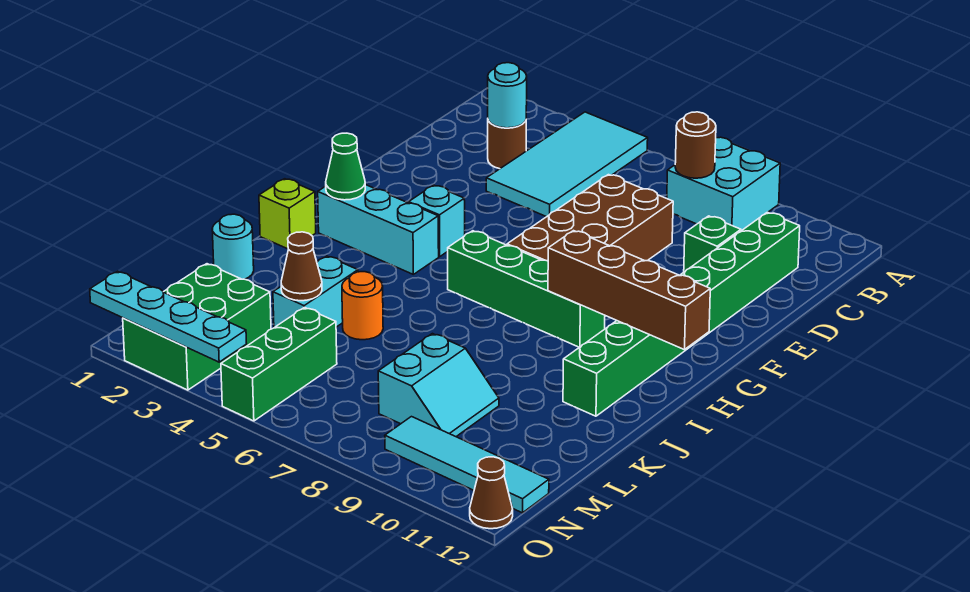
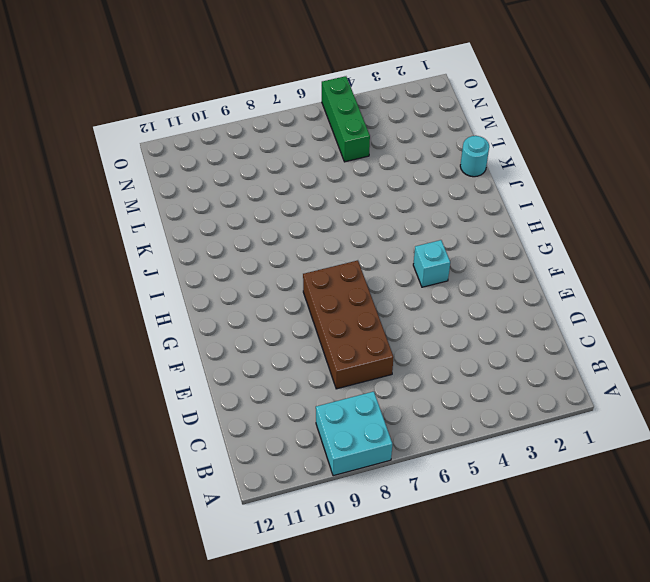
none -> cyan 2x4 tile [486,112,648,217]
none -> brown 1x1 round brick [488,121,526,169]
none -> green 1x8 brick [563,212,800,416]

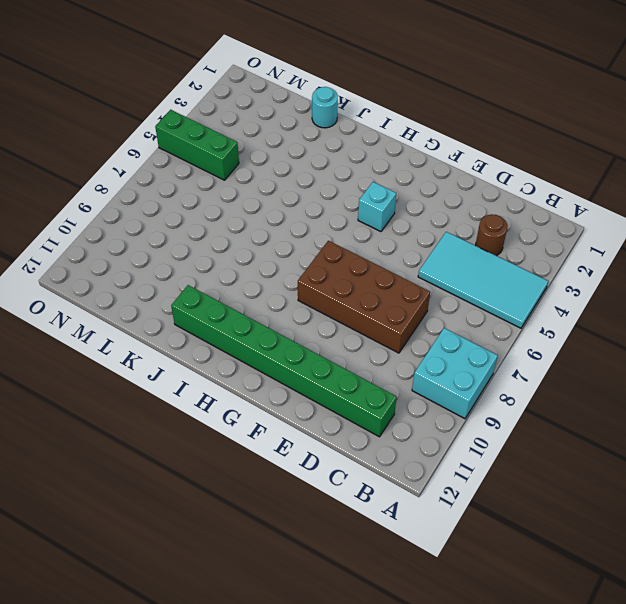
none -> green 1x1 brick [684,216,741,272]
none -> cyan 1x3 brick [318,185,439,274]
none -> green 1x4 brick [448,231,605,347]

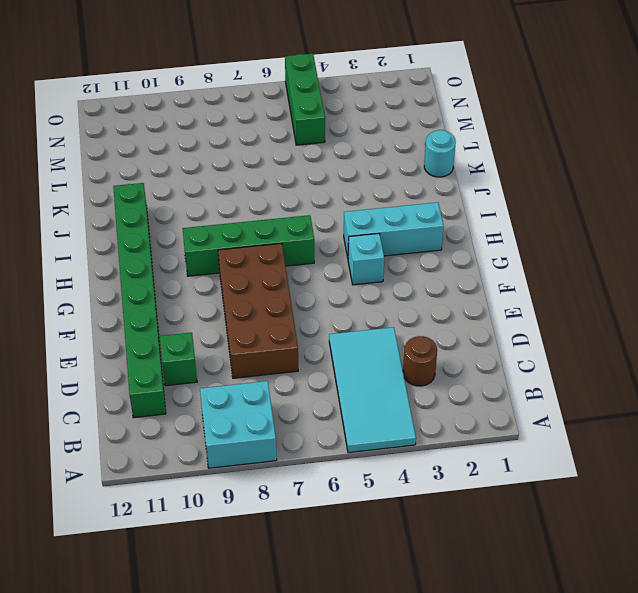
none -> lime 1x1 brick [259,179,316,249]
none -> cyan 1x2 brick [273,256,358,328]
none -> orange 1x1 round brick [342,272,383,340]

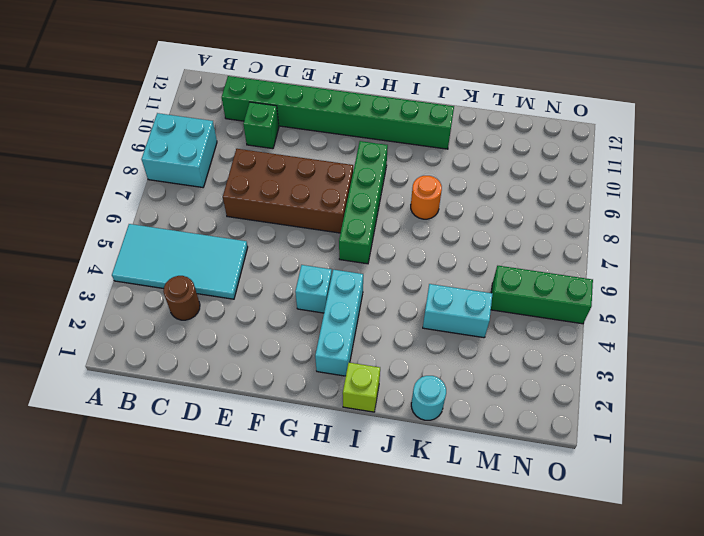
orange 1x1 round brick [411,176,442,219] -> orange 1x1 round brick moved to [342,272,383,340]
none -> cyan 2x2 slope [378,334,499,437]
none -> green 2x3 brick [123,264,271,390]
none -> cyan 1x4 tile [385,417,549,513]

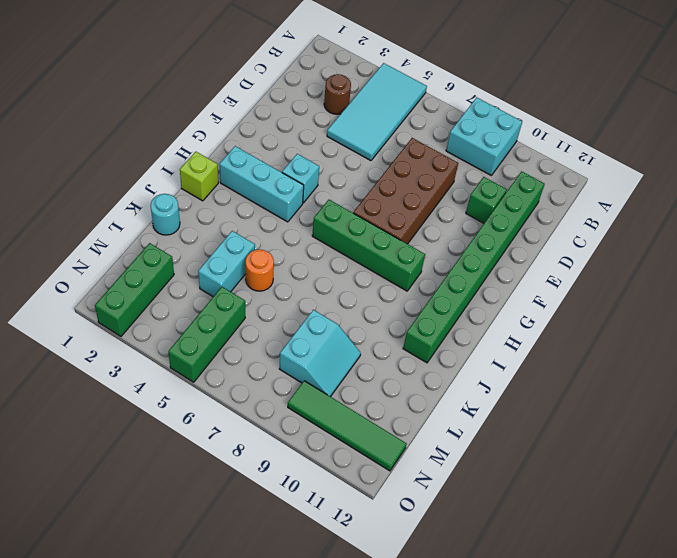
green 1x3 brick [95,243,174,336] -> green 2x3 brick [123,264,271,390]
green 1x4 tile [288,381,407,471] -> cyan 1x4 tile [385,417,549,513]
none -> brown 1x1 cone [470,457,513,529]
none -> brown 1x1 round brick [675,112,716,178]
none -> cyan 1x1 round brick [488,63,527,128]

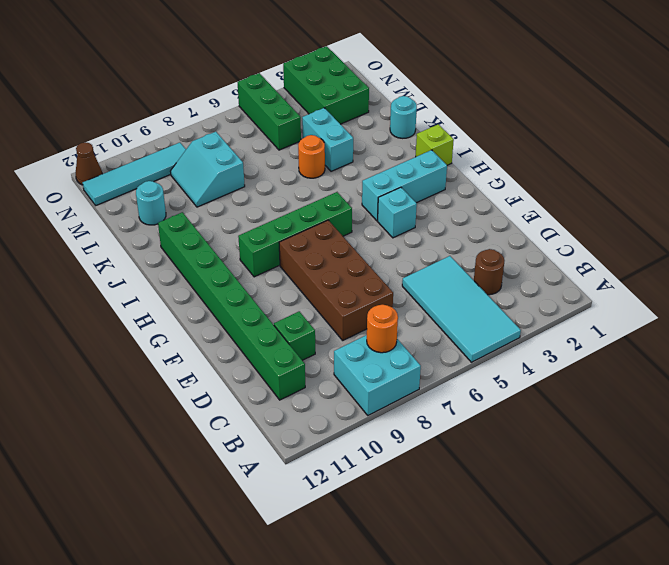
orange 1x1 round brick [367,305,398,353] -> brown 1x1 round brick [675,112,716,178]
cyan 1x1 round brick [136,181,166,225] -> cyan 1x1 round brick moved to [488,63,527,128]
none -> green 1x1 cone [326,133,365,200]
none -> brown 1x4 brick [548,231,710,350]
none -> brown 1x1 cone [281,232,322,301]

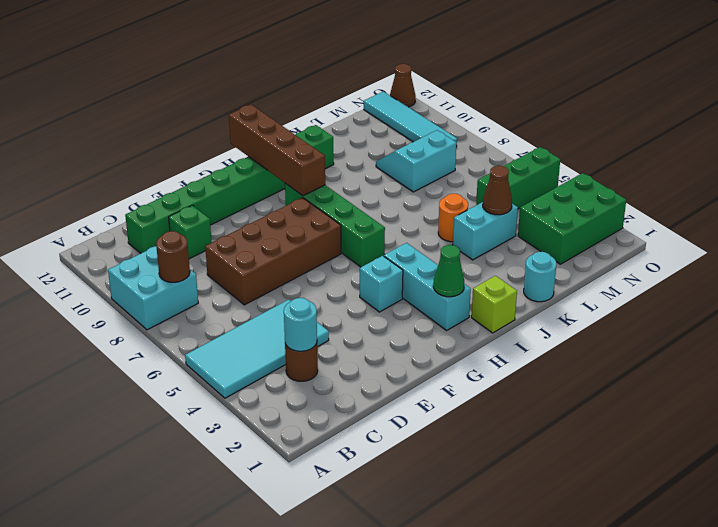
none -> cyan 1x4 plate [90,271,247,362]

